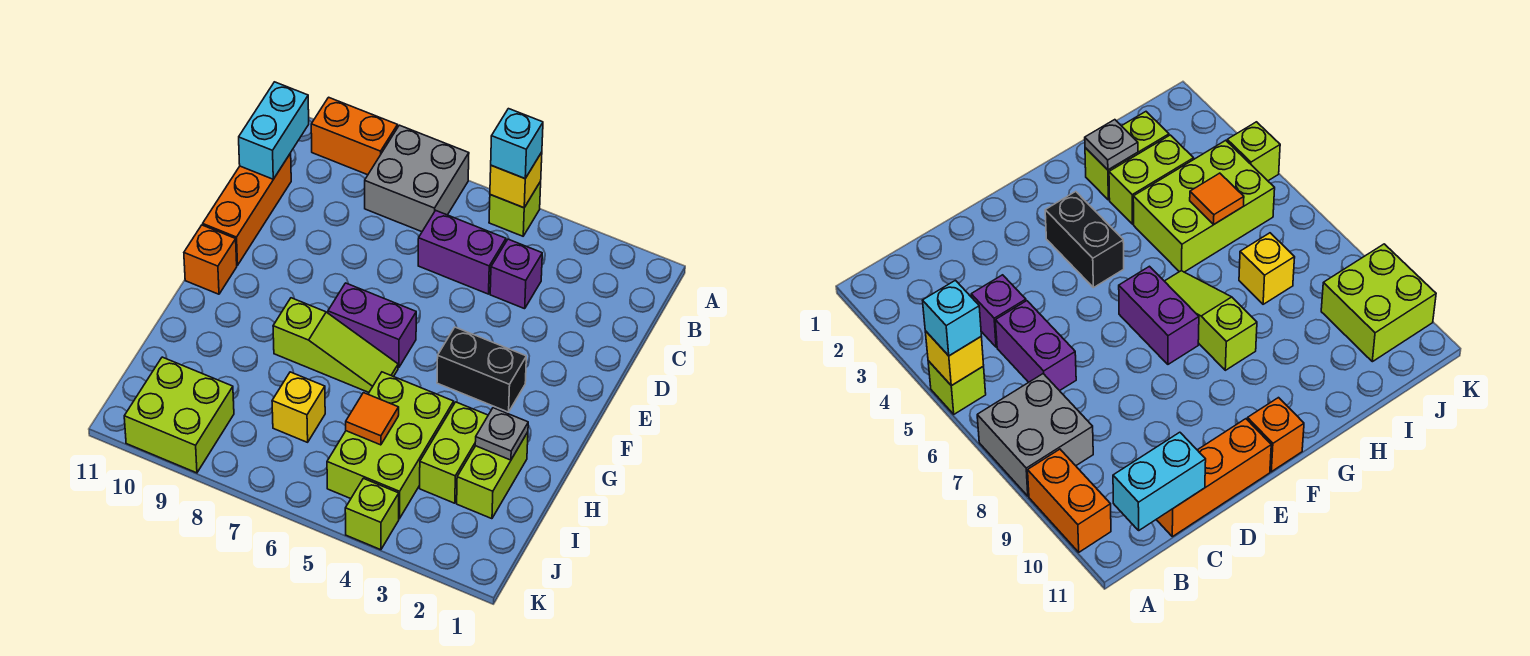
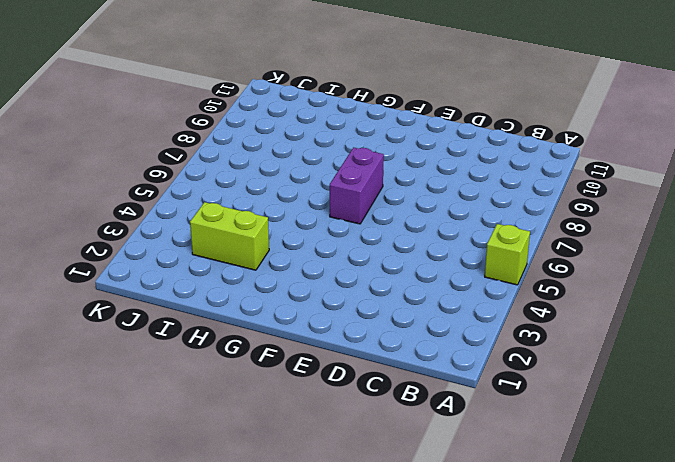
none -> grey 2x2 brick [365,125,469,232]
none -> orange 1x2 brick [311,97,398,175]
none -> purple 1x1 brick [490,239,542,309]

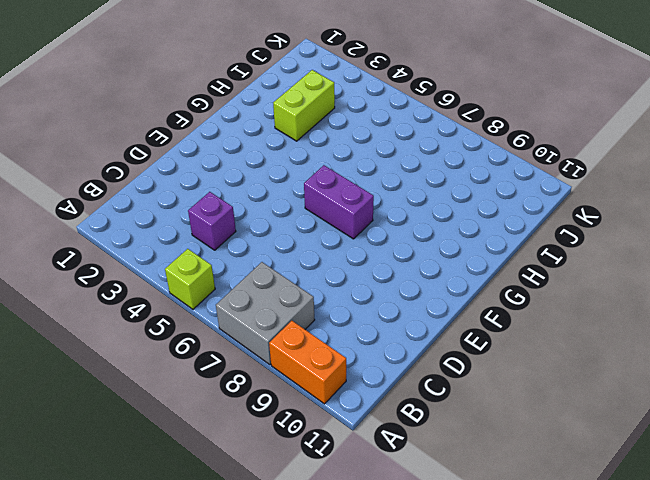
none -> purple 1x2 brick [418,210,506,294]
none -> orange 1x3 brick [203,153,291,265]
none -> black 1x2 brick [437,327,526,412]

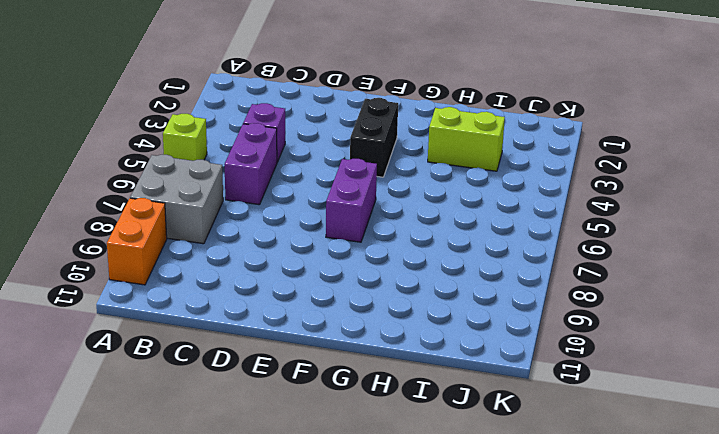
none -> orange 1x3 brick [203,153,291,265]
none -> orange 1x1 brick [184,225,237,294]
none -> lime 1x3 slope [273,298,398,392]

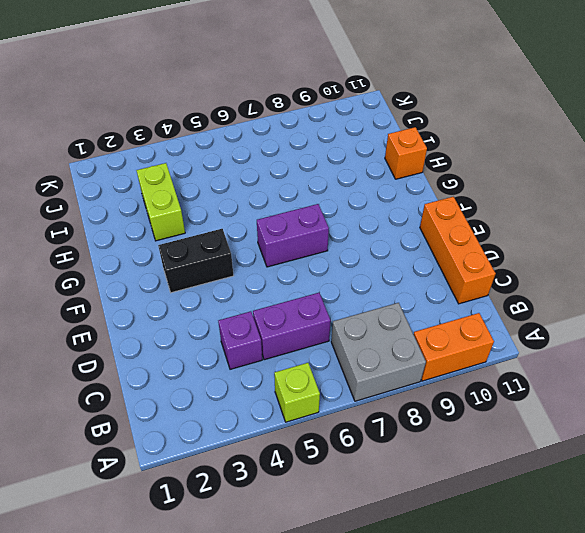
orange 1x1 brick [385,127,427,179] -> orange 1x1 brick moved to [184,225,237,294]
none -> lime 1x3 slope [273,298,398,392]
none -> lime 1x2 brick [457,432,528,519]
none -> lime 2x3 brick [327,372,454,519]

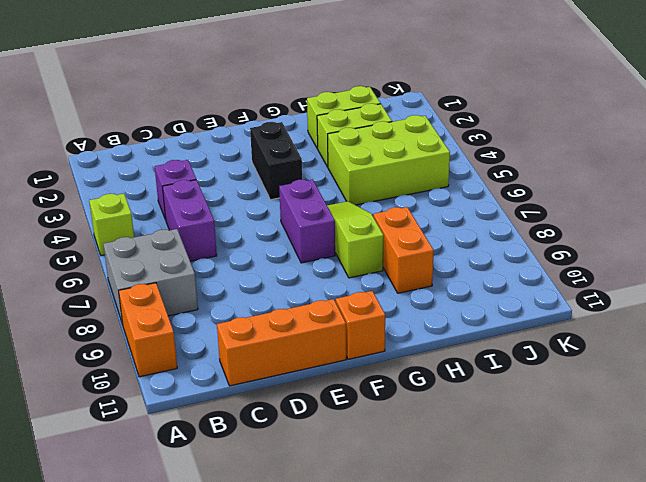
orange 1x2 brick [373,207,434,293] -> none
none -> yellow 1x1 brick [272,372,325,442]
none -> lime 2x2 brick [124,357,234,473]
none -> lime 1x1 brick [345,478,399,550]

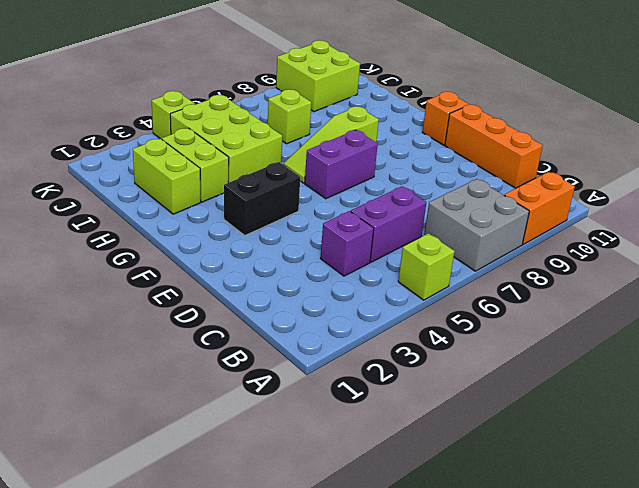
lime 1x1 brick [268,89,311,144] -> yellow 1x1 brick [272,372,325,442]
none -> yellow 1x1 brick [490,152,542,208]
none -> cyan 1x2 brick [239,82,309,179]
none -> grey 1x1 plate [475,408,528,460]

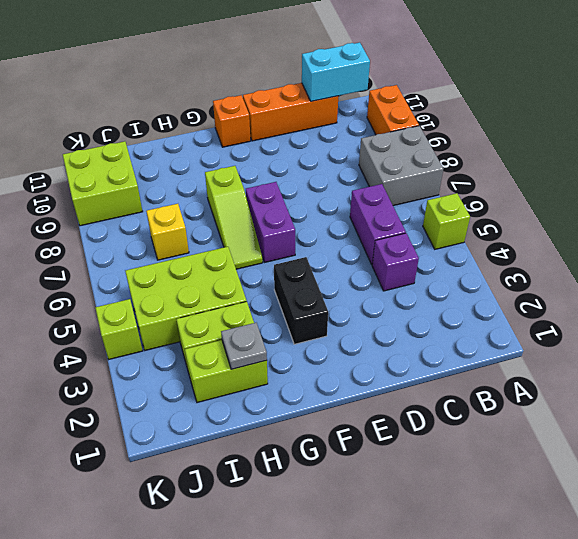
none -> yellow 1x1 brick [490,152,542,208]
none -> orange 1x1 tile [346,393,399,445]
none -> cyan 1x1 brick [491,109,543,178]

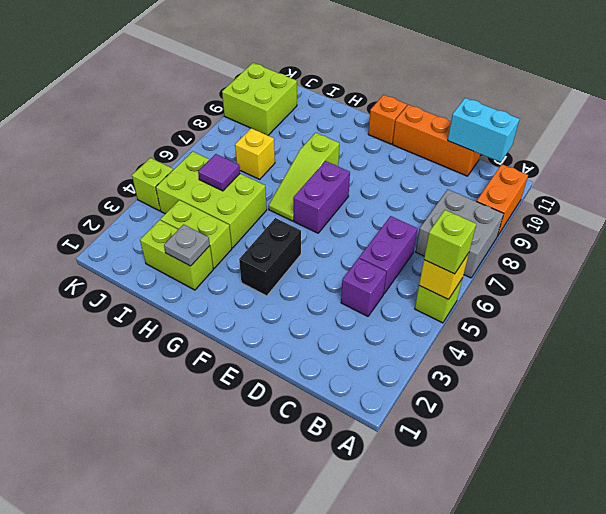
lime 1x1 brick [424,210,476,274] -> cyan 1x1 brick [491,109,543,178]
purple 1x1 tile [198,154,240,191] -> orange 1x1 tile [346,393,399,445]

